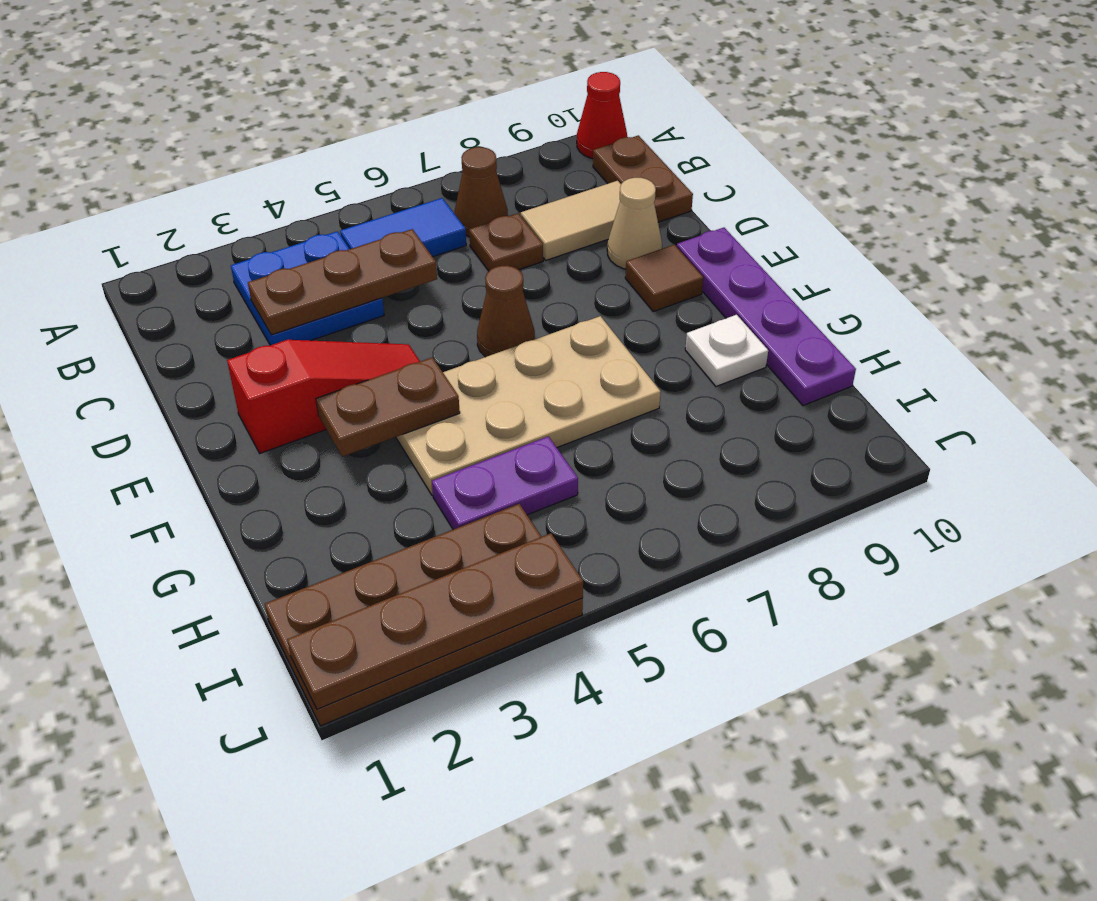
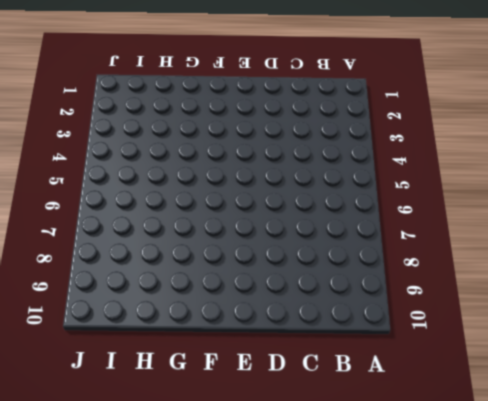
none -> red 1x1 cone [577,72,627,159]
none -> blue 2x2 plate [231,231,384,345]
none -> blue 1x2 tile [340,198,466,257]

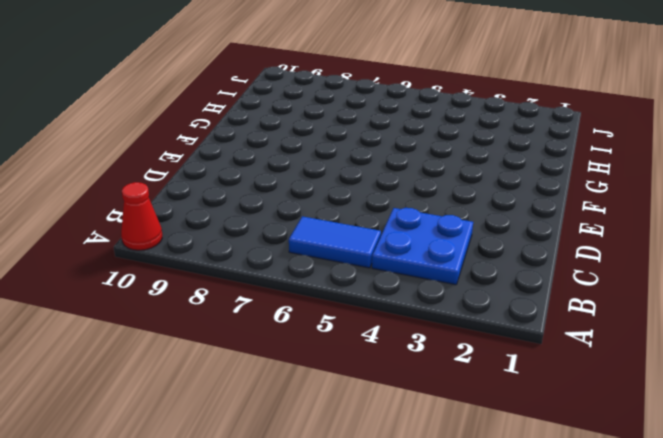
none -> brown 1x1 cone [455,147,508,237]
none -> brown 1x2 plate [593,135,693,222]
none -> brown 1x1 plate [469,213,543,271]

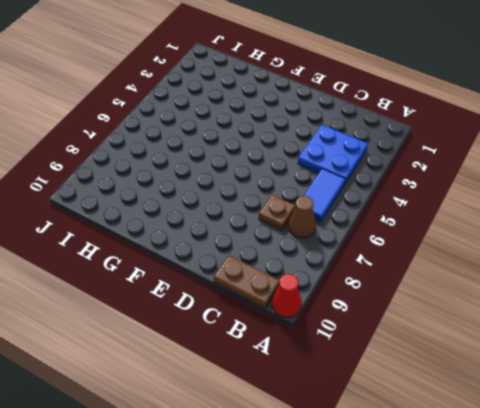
none -> tan 1x2 tile [521,181,621,260]
none -> tan 1x1 cone [607,178,662,269]
none -> red 1x3 slope [227,340,420,453]

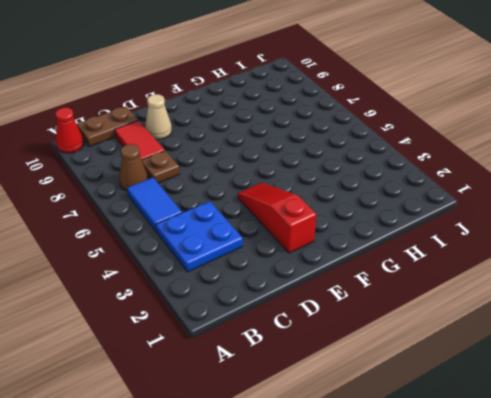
red 1x2 tile [115,120,165,160] -> tan 1x2 tile [521,181,621,260]
none -> brown 1x1 cone [477,266,535,357]
none -> brown 1x1 tile [625,244,703,312]
none -> purple 1x4 plate [677,228,856,406]

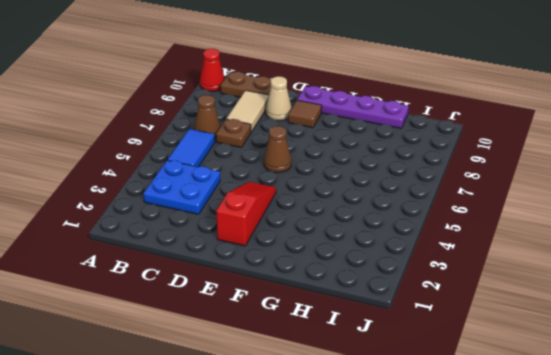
none -> tan 2x4 plate [396,316,661,495]
none -> white 1x1 plate [685,315,768,386]
none -> purple 1x2 plate [432,436,578,530]

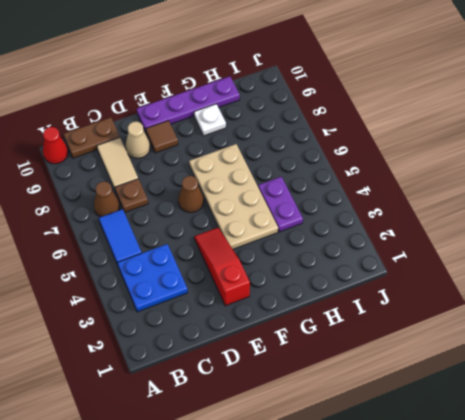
none -> brown 2x4 plate [265,504,583,726]
none -> brown 1x3 plate [248,229,437,335]
none -> brown 1x2 plate [316,357,460,457]

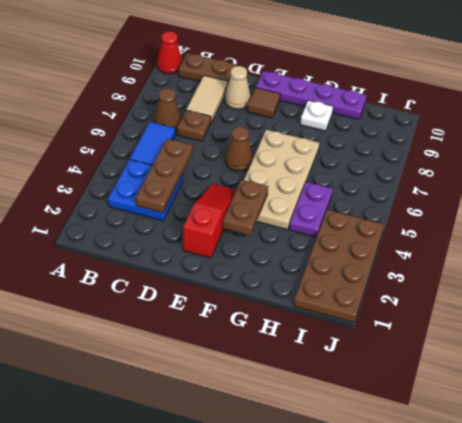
none -> brown 1x4 plate [287,533,583,709]

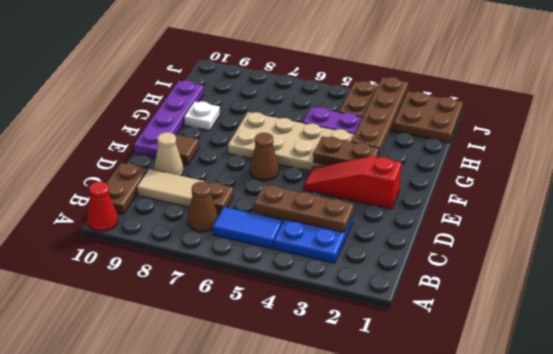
brown 1x4 plate [351,77,408,156] -> brown 1x4 plate turned to [287,533,583,709]

